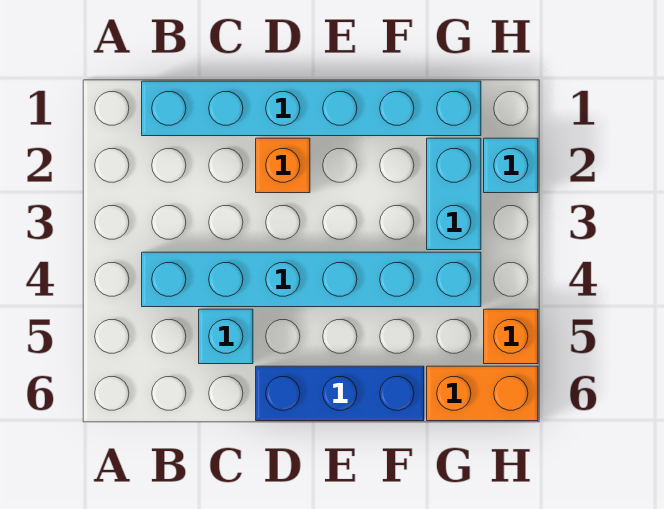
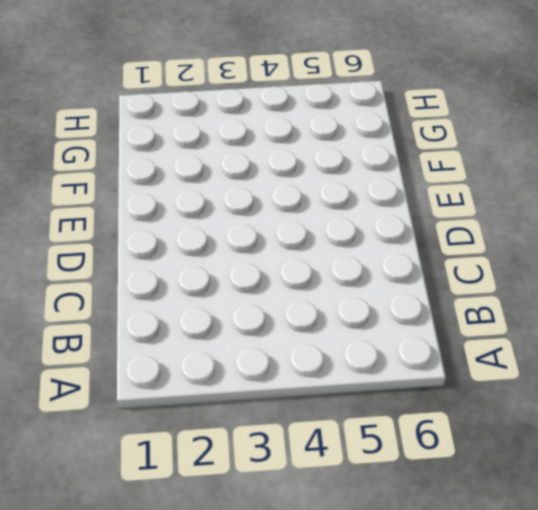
none -> cyan 1x6 brick [142,81,481,136]
none -> cyan 1x6 brick [142,252,481,307]

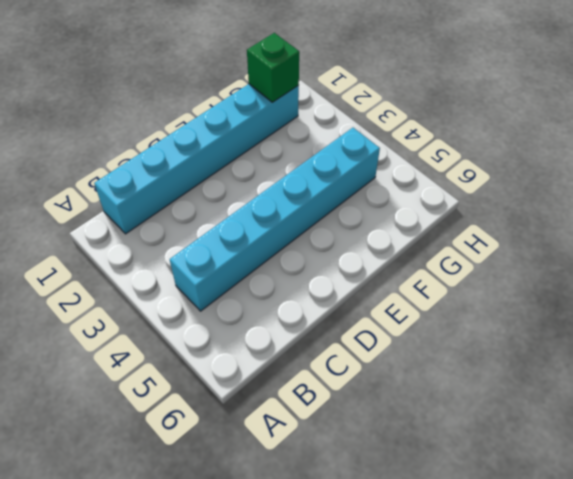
green 1x1 brick [247,33,299,102] -> none
none -> cyan 1x1 brick [199,309,253,364]
none -> orange 1x1 brick [256,138,310,193]

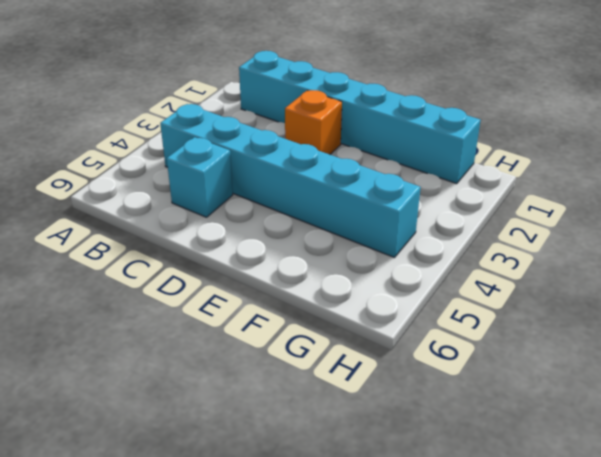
none -> blue 1x3 brick [256,366,424,421]
none -> cyan 1x2 brick [427,138,481,250]

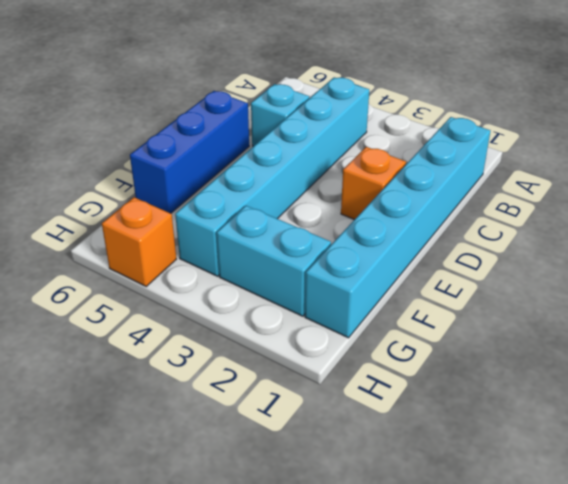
none -> orange 1x2 brick [427,366,538,421]
none -> cyan 1x1 brick [484,138,538,193]

